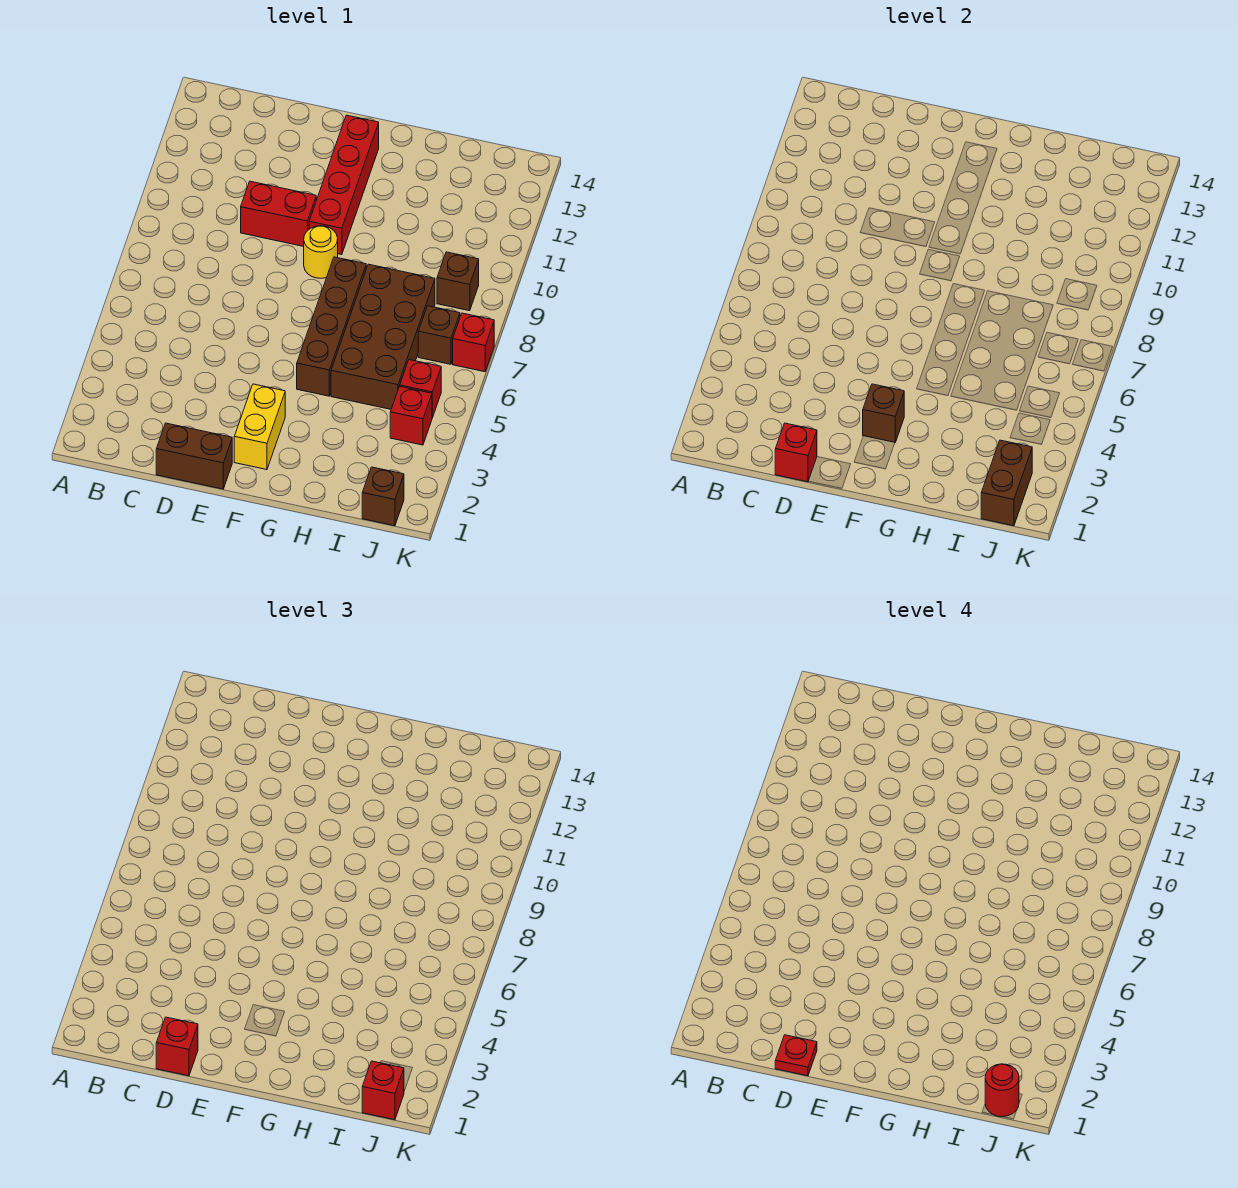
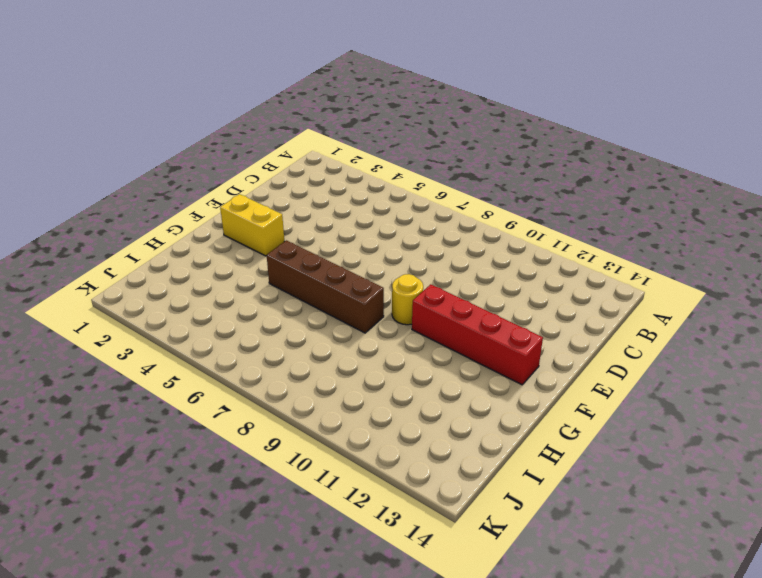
none -> brown 1x2 brick [156,423,232,489]
none -> red 1x2 brick [241,181,316,246]
none -> brown 2x4 brick [331,264,435,409]

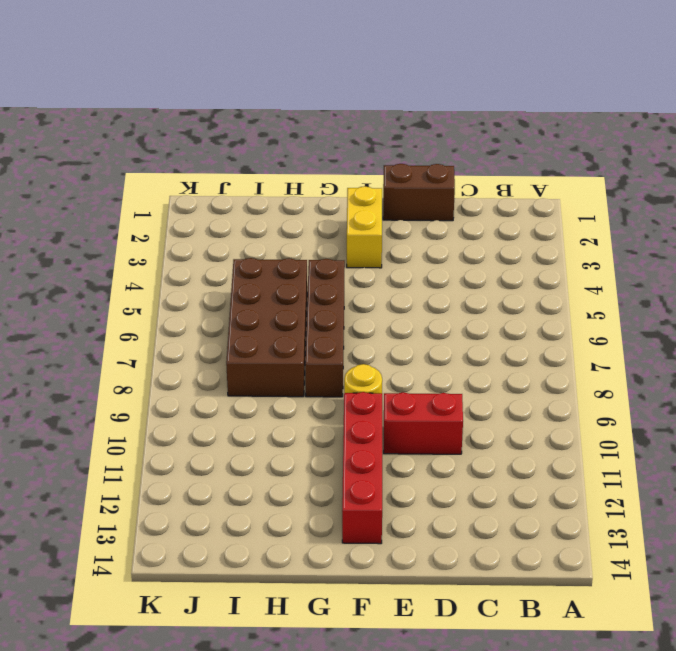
none -> brown 1x1 brick [362,467,404,526]
none -> red 1x1 brick [390,386,432,445]
none -> red 1x1 brick [400,360,441,418]

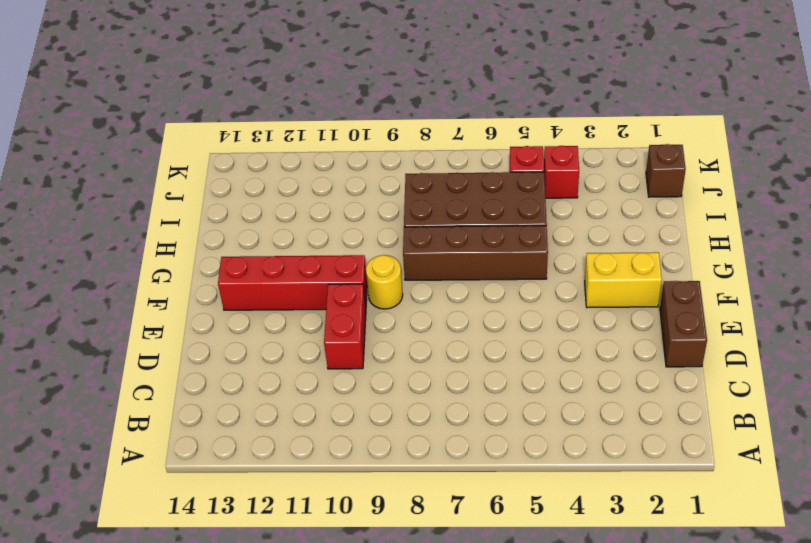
none -> brown 1x1 brick [418,306,460,364]
none -> brown 1x1 brick [437,252,479,311]
none -> red 1x1 brick [453,313,494,372]

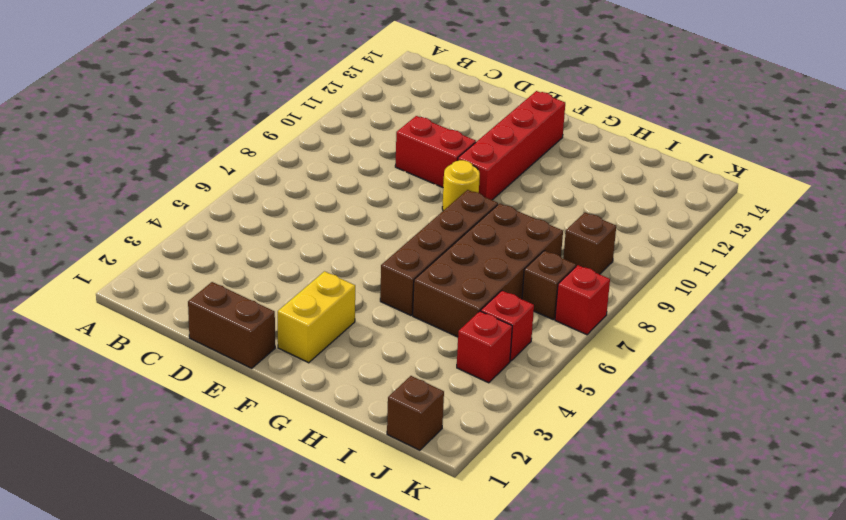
none -> red 1x1 brick [775,423,817,482]
none -> brown 1x1 brick [863,384,904,442]
none -> brown 1x2 brick [981,440,1032,526]

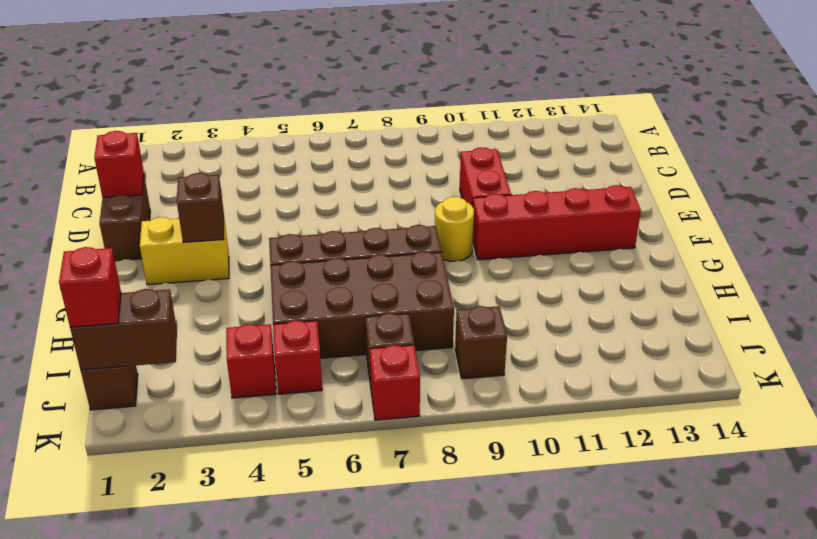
none -> red 1x1 brick [156,1017,198,1076]
none -> red 1x1 plate [775,1035,817,1076]
none -> red 1x1 round brick [985,1064,1019,1117]

